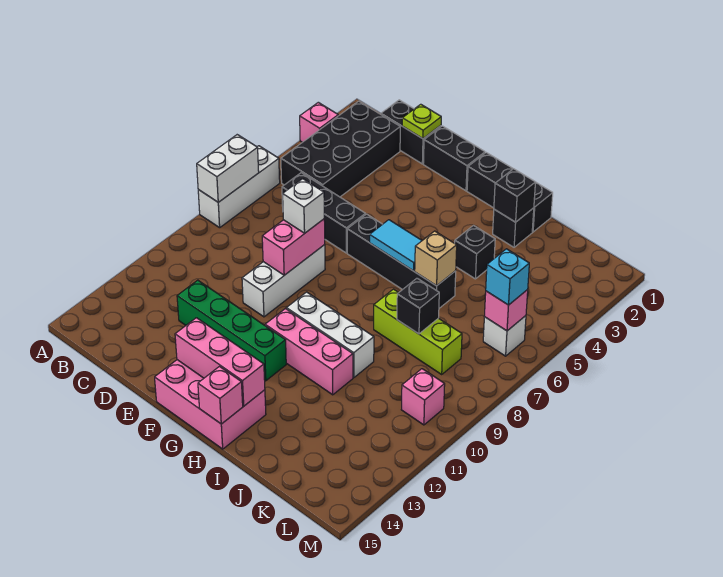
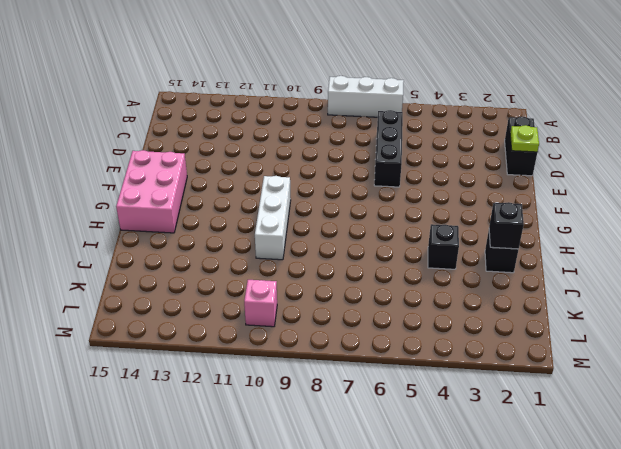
none -> pink 1x1 brick [300,102,338,142]
none -> black 2x4 brick [281,101,400,197]
none -> green 1x4 brick [177,280,286,381]
none -> black 1x2 brick [423,126,485,191]

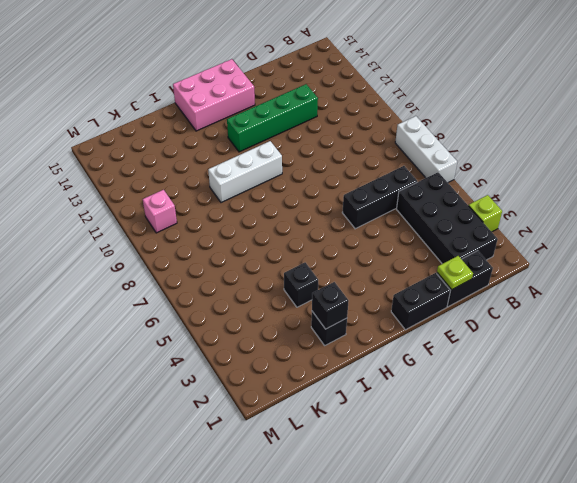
lime 1x1 brick [468,195,502,232] -> pink 1x1 brick [300,102,338,142]
none -> white 1x3 brick [242,245,325,317]
none -> black 1x4 brick [347,214,456,308]
none -> black 1x3 brick [467,153,553,232]
none -> pink 1x3 brick [265,309,353,395]

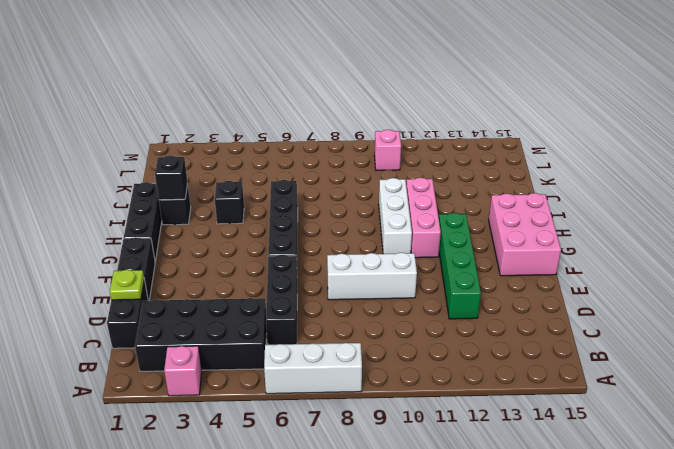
none -> lime 1x3 brick [374,289,462,374]
none -> white 1x1 brick [483,316,526,356]
none -> white 1x2 brick [197,135,259,202]
none -> pink 1x2 brick [262,219,325,275]

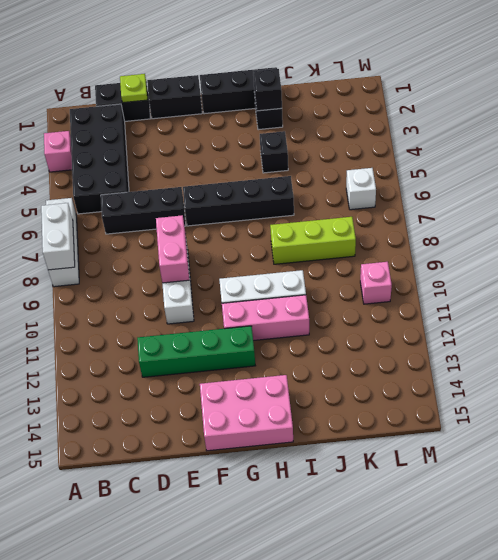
none -> pink 1x3 brick [175,318,265,406]
none -> cyan 1x2 tile [370,220,422,271]
none -> pink 1x1 brick [198,367,243,424]
none -> tan 1x1 brick [415,231,457,286]

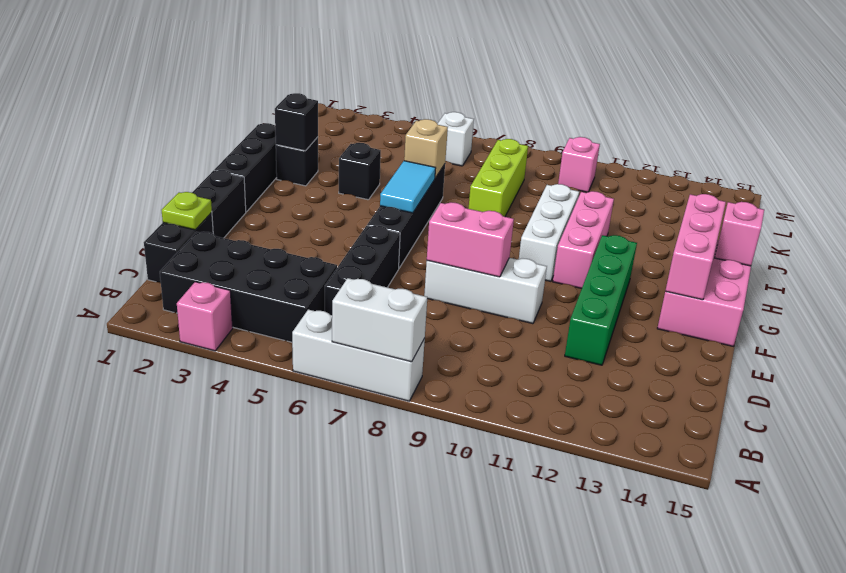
none -> black 1x1 brick [397,278,439,334]
none -> pink 1x1 brick [484,290,528,331]
none -> white 1x1 brick [283,179,324,233]
none -> cyan 1x1 brick [486,249,529,305]

